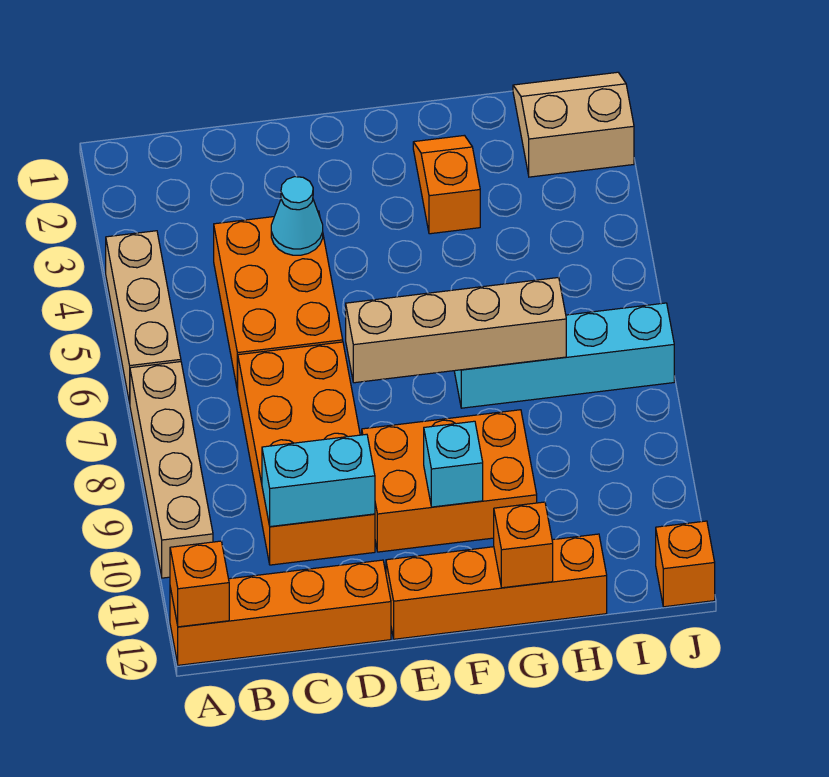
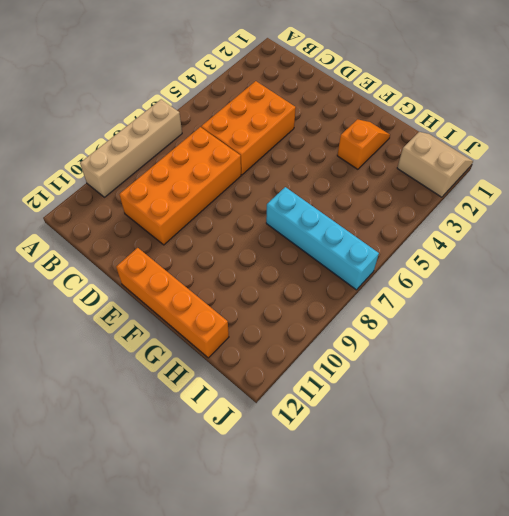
none -> tan 1x3 brick [106,231,181,403]
none -> orange 1x4 brick [170,560,391,665]
none -> orange 2x3 brick [362,410,537,552]

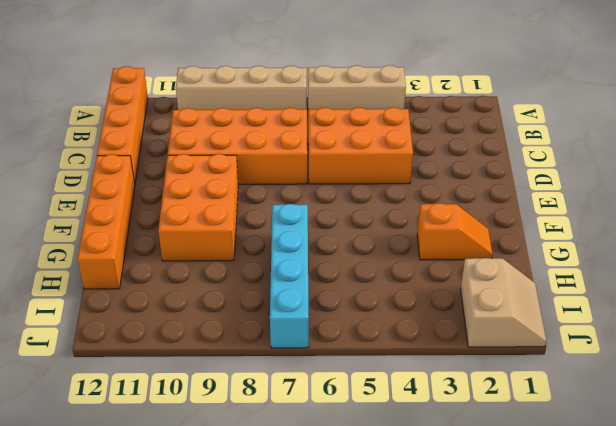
none -> orange 1x1 brick [656,521,715,607]
none -> orange 1x1 brick [170,541,229,627]
none -> cyan 1x2 brick [262,434,375,527]

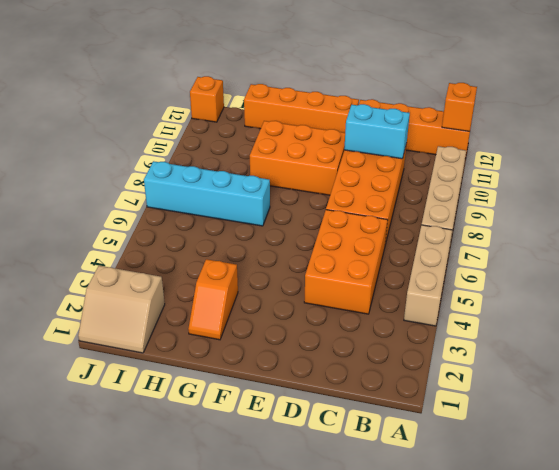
none -> cyan 1x1 cone [271,177,323,255]
none -> tan 1x4 brick [346,277,566,383]
none -> cyan 1x1 brick [424,421,483,507]

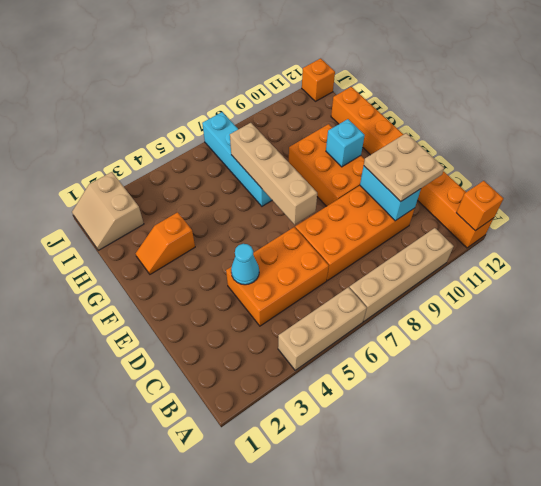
tan 2x2 plate [364,133,444,202] -> none
none -> orange 1x1 brick [494,502,553,588]

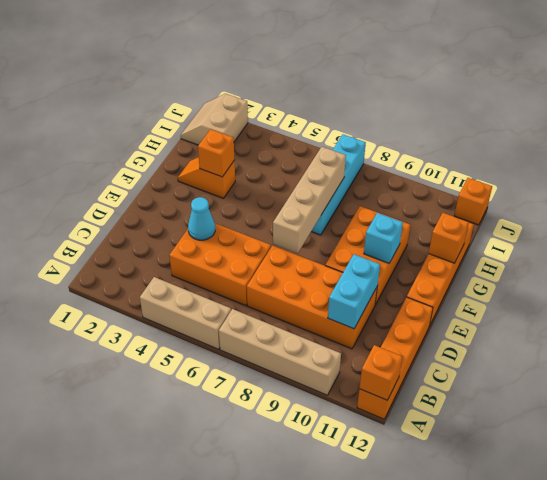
orange 1x1 brick [198,129,234,177] -> none

